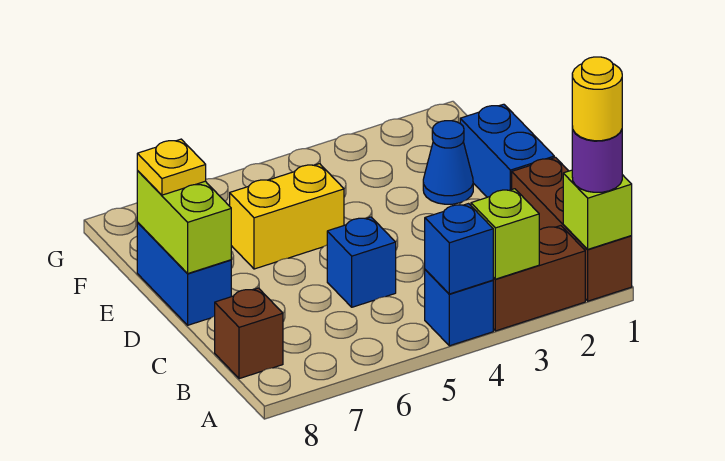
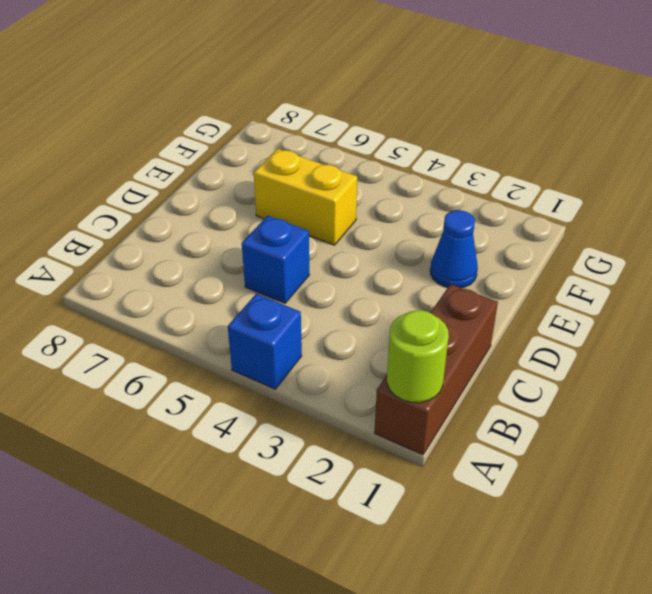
lime 1x1 round brick [387,310,449,403] -> lime 1x1 brick [563,170,632,249]
none -> brown 1x2 brick [493,226,585,331]
none -> brown 1x1 brick [215,288,283,379]
none -> blue 1x2 brick [460,104,554,197]

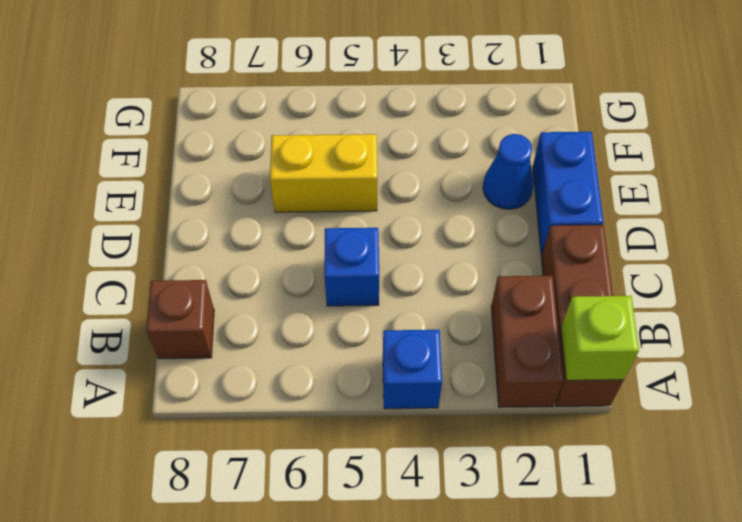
brown 1x2 brick [491,276,563,407] -> brown 1x2 brick turned to [493,226,585,331]
none -> blue 1x2 brick [137,223,231,325]
none -> lime 1x1 brick [471,189,539,279]
none -> blue 1x1 brick [425,204,493,294]

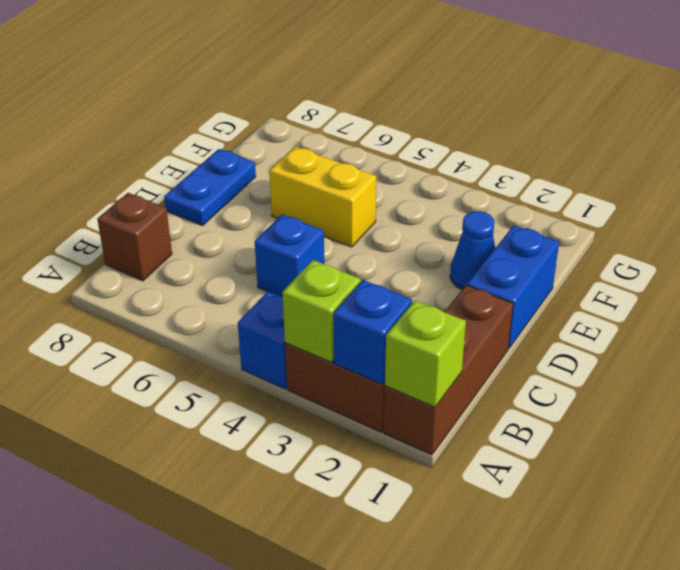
blue 1x1 brick [333,280,412,384] -> blue 1x1 brick moved to [425,204,493,294]
blue 1x2 plate [164,149,256,226] -> blue 1x2 brick [137,223,231,325]
none -> lime 1x2 brick [137,171,231,274]
none -> purple 1x1 round brick [572,127,622,192]
none -> yellow 1x1 plate [137,139,206,195]

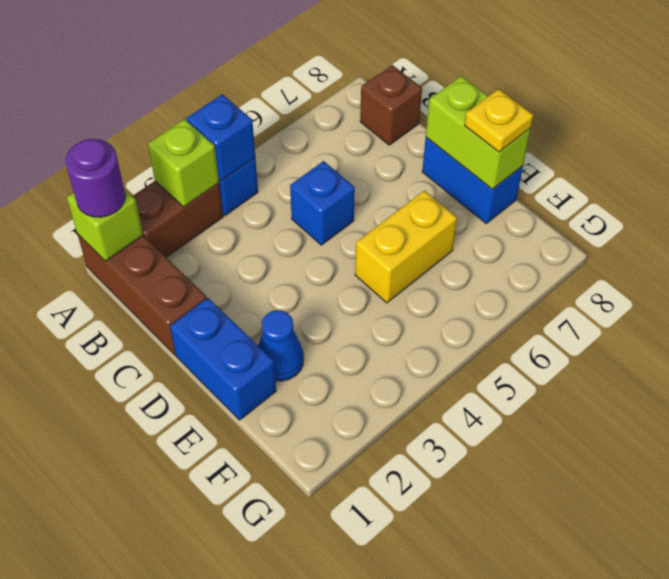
none -> yellow 1x1 round brick [572,57,622,141]

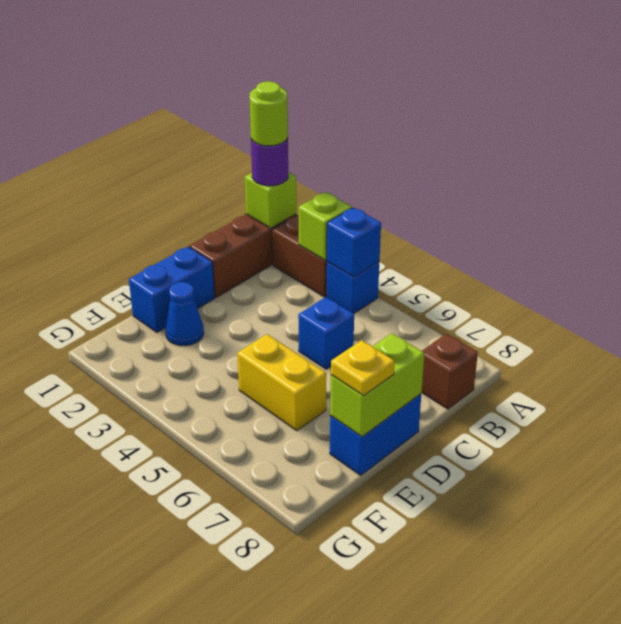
lime 1x1 round brick [249,81,288,146] -> yellow 1x1 round brick [572,57,622,141]

